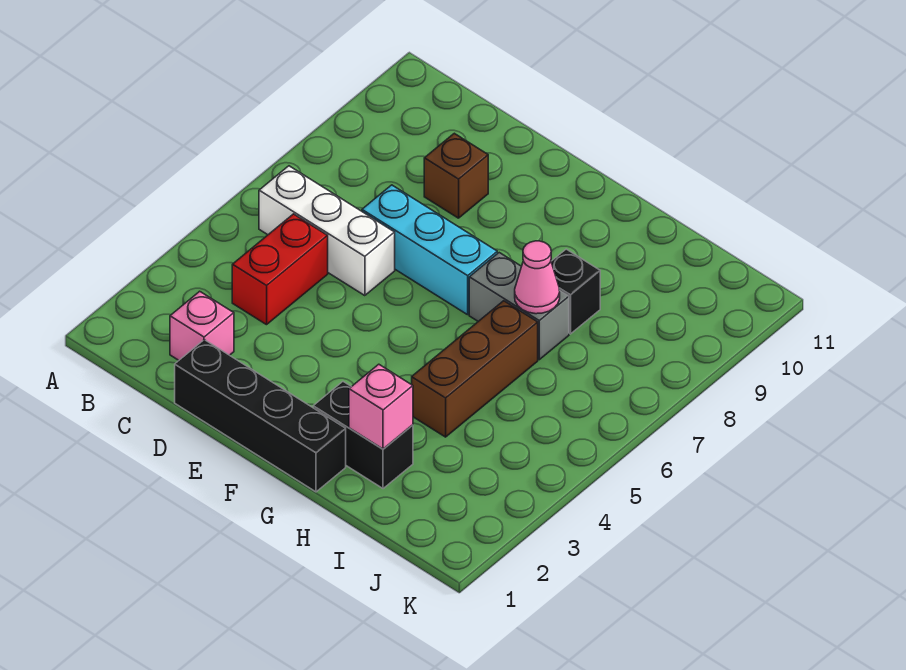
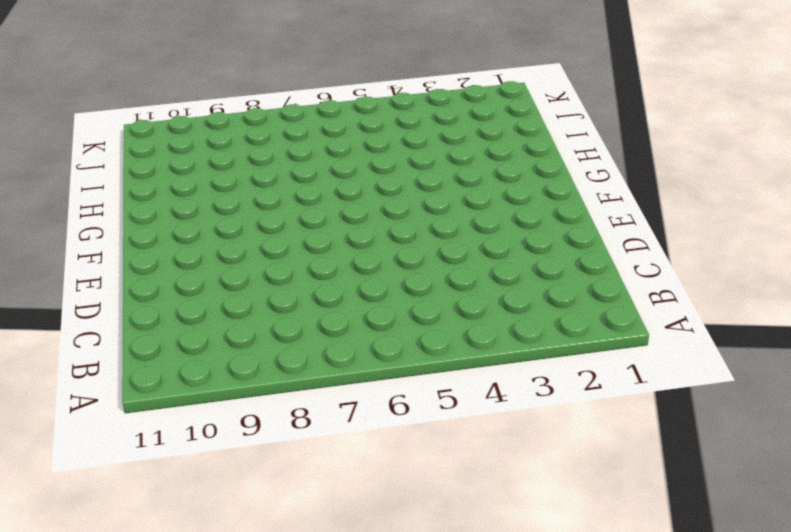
none -> white 1x3 brick [259,166,395,296]
none -> pink 1x1 brick [170,291,234,360]
none -> red 1x2 brick [232,214,328,325]

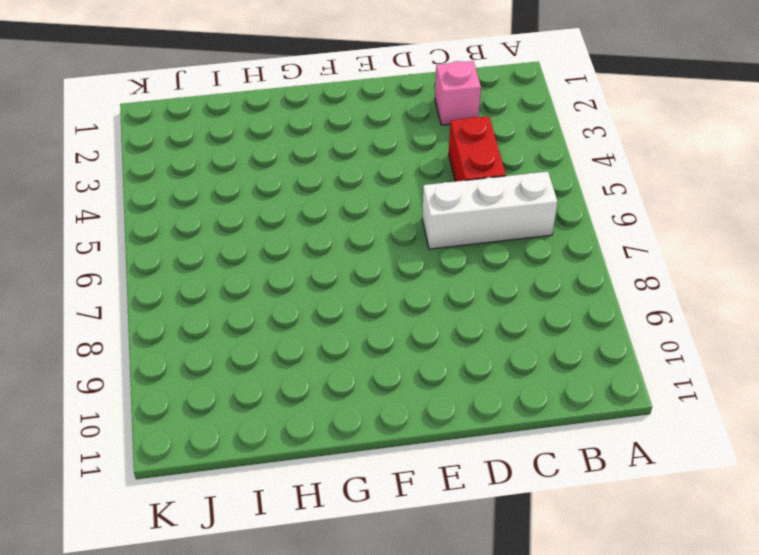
none -> black 1x4 brick [175,340,346,492]
none -> cyan 1x3 brick [362,185,497,315]
none -> brown 1x1 brick [424,133,488,218]

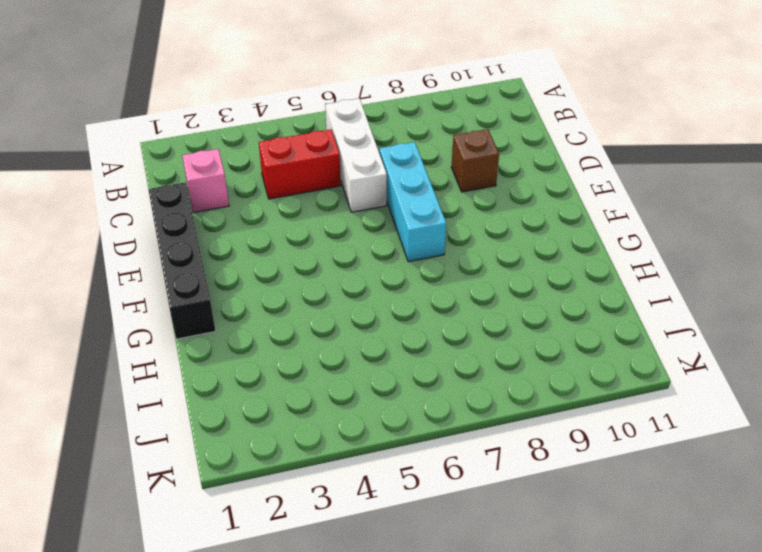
none -> black 1x2 brick [313,382,413,489]
none -> grey 1x2 brick [469,253,569,360]
none -> brown 1x3 brick [412,301,538,437]

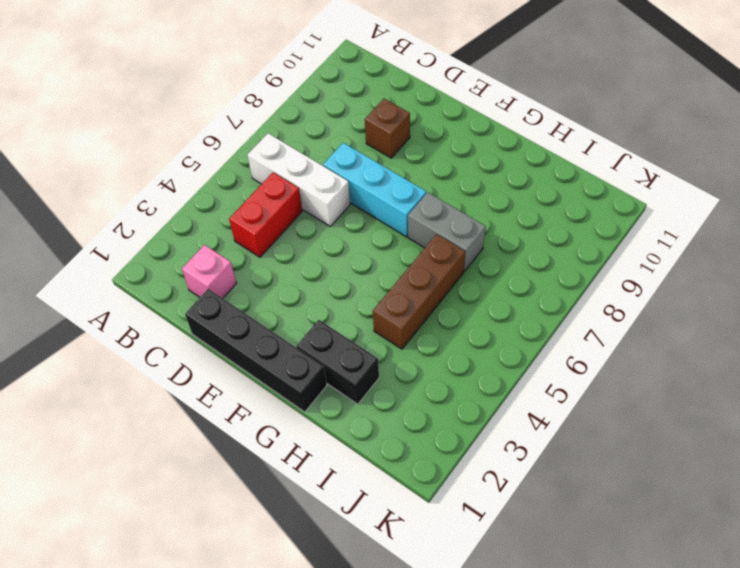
none -> black 1x1 brick [551,249,600,334]
none -> pink 1x1 brick [349,364,413,449]
none -> pink 1x1 cone [515,241,560,314]

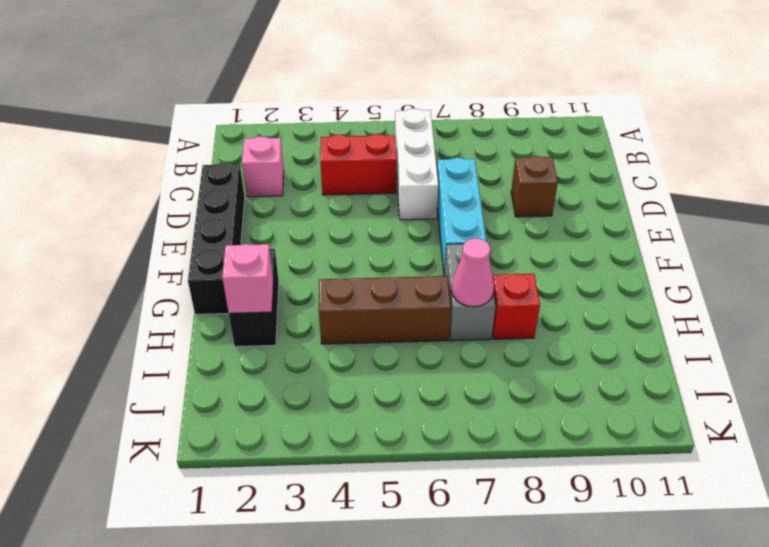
red 1x1 brick [492,274,540,339] -> black 1x1 brick [551,249,600,334]

